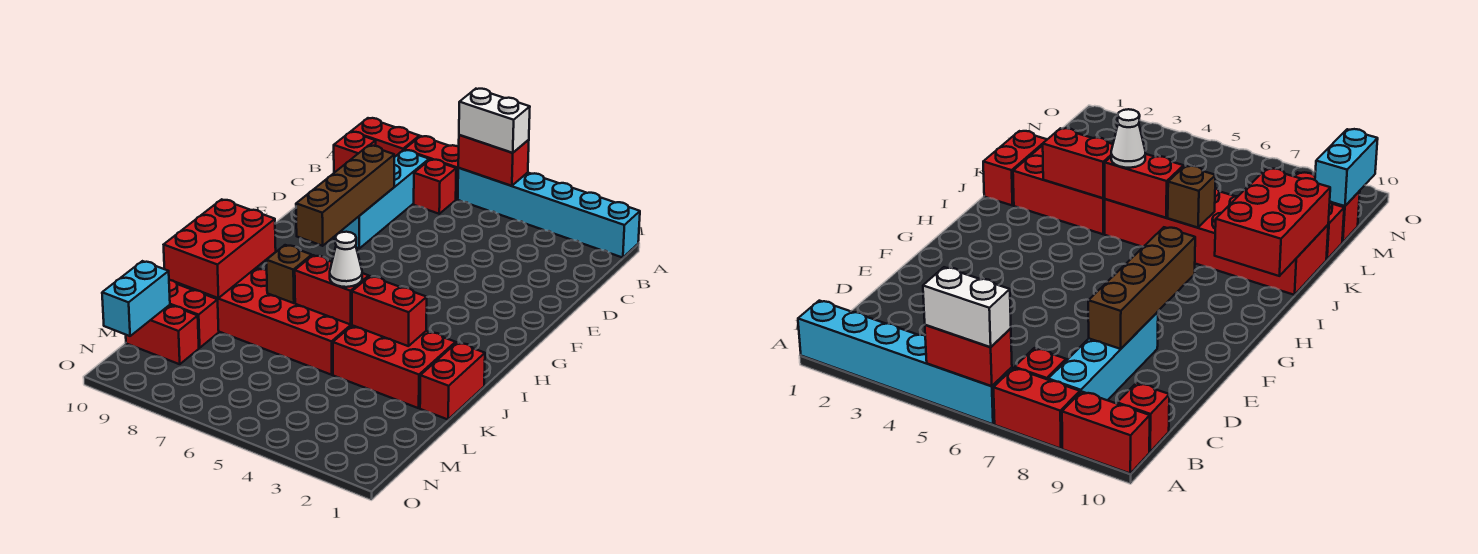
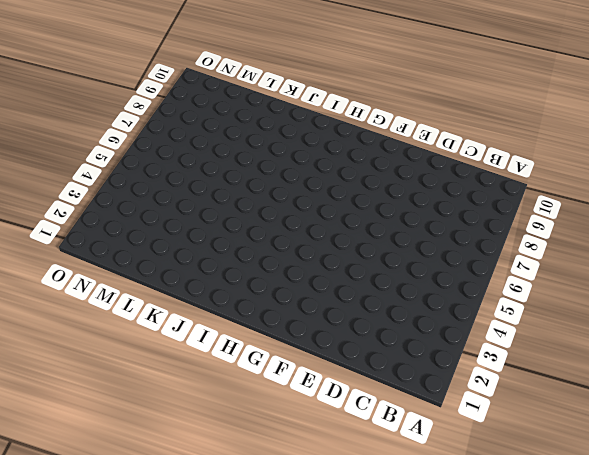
none -> cyan 1x6 brick [458,168,640,258]
none -> red 1x2 brick [404,136,459,199]
none -> red 1x2 brick [351,118,419,157]

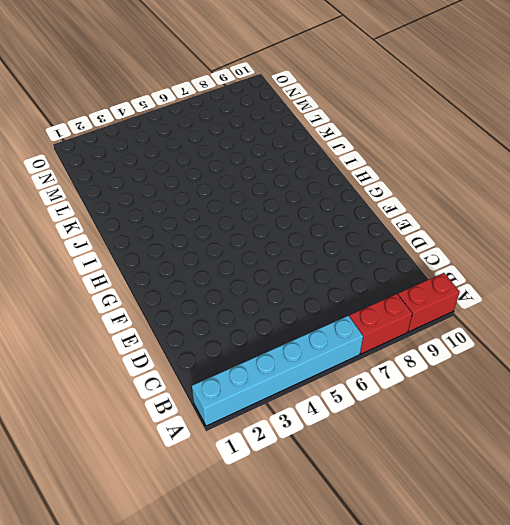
none -> red 1x1 brick [414,159,456,214]
none -> cyan 1x4 brick [334,150,429,248]
none -> red 1x1 brick [334,132,376,173]

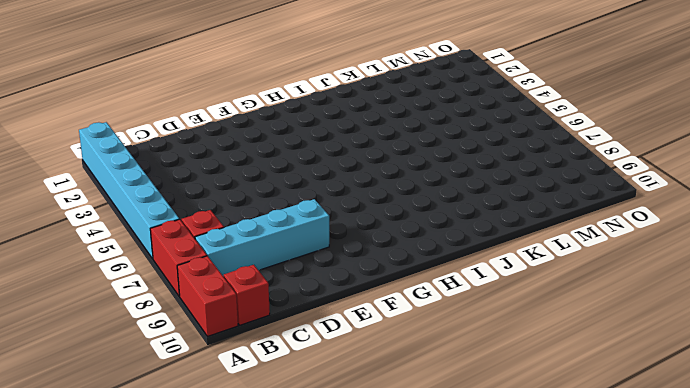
none -> red 1x2 brick [420,343,485,419]
none -> red 2x3 brick [333,325,455,408]
none -> red 2x6 brick [176,268,352,375]

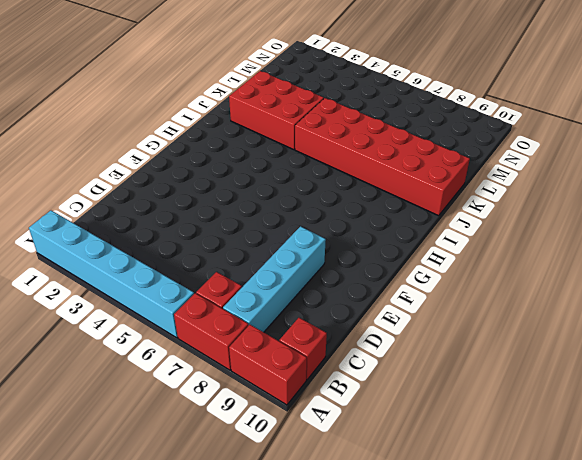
none -> red 1x2 brick [420,343,485,419]
none -> red 1x2 brick [169,280,219,348]
none -> red 1x2 brick [126,305,199,364]

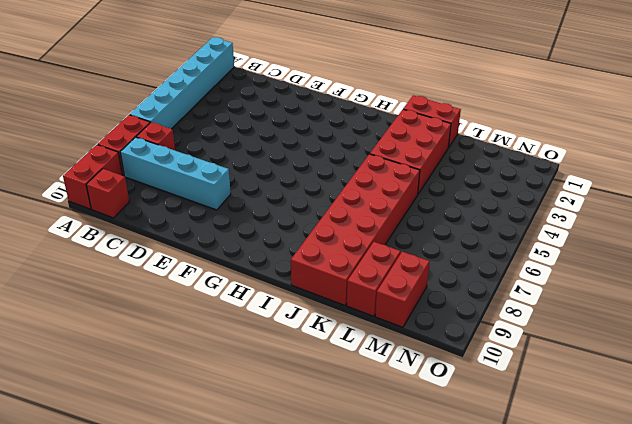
none -> red 1x2 brick [458,135,529,186]
none -> brown 1x4 brick [296,146,394,246]
none -> red 2x3 brick [164,199,276,298]

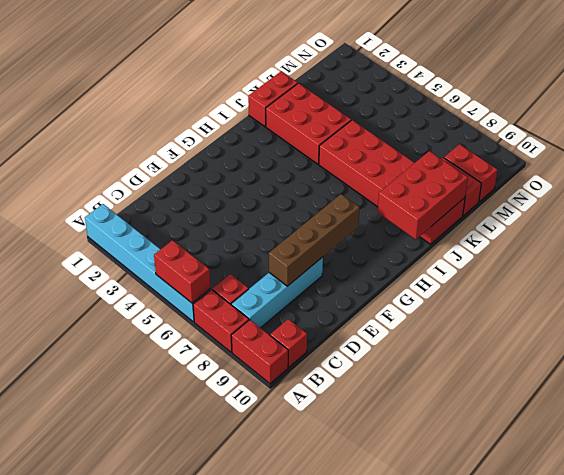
none -> red 1x2 brick [352,276,427,346]
none -> red 1x2 brick [295,255,369,324]
none -> brown 1x1 brick [267,245,312,303]

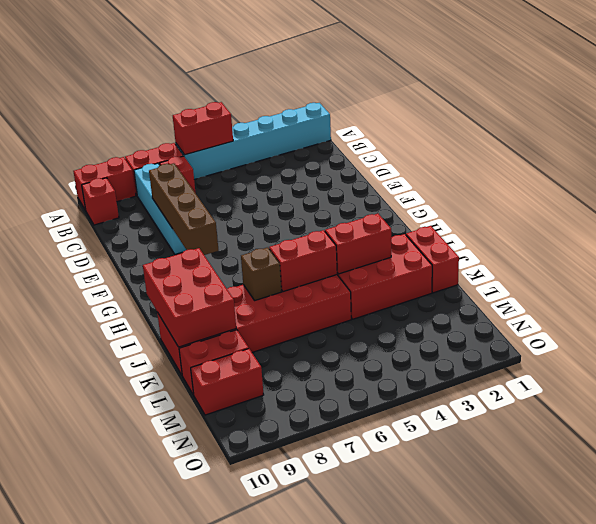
none -> cyan 1x2 brick [102,261,170,336]
none -> white 1x2 brick [459,89,530,153]
none -> white 1x1 cone [330,232,362,287]

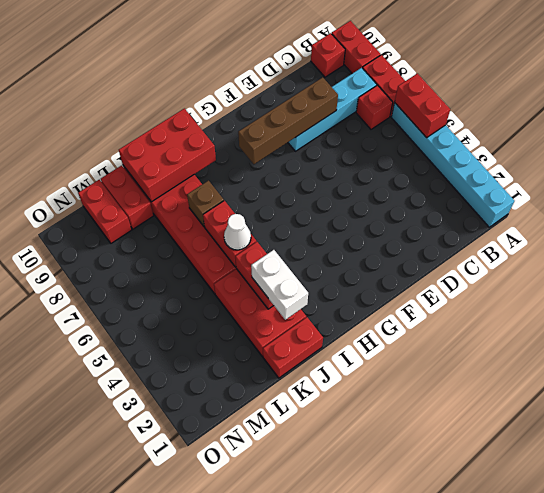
white 1x2 brick [251,250,308,320] -> white 1x2 brick moved to [459,89,530,153]
none -> cyan 1x2 brick [102,261,170,336]

